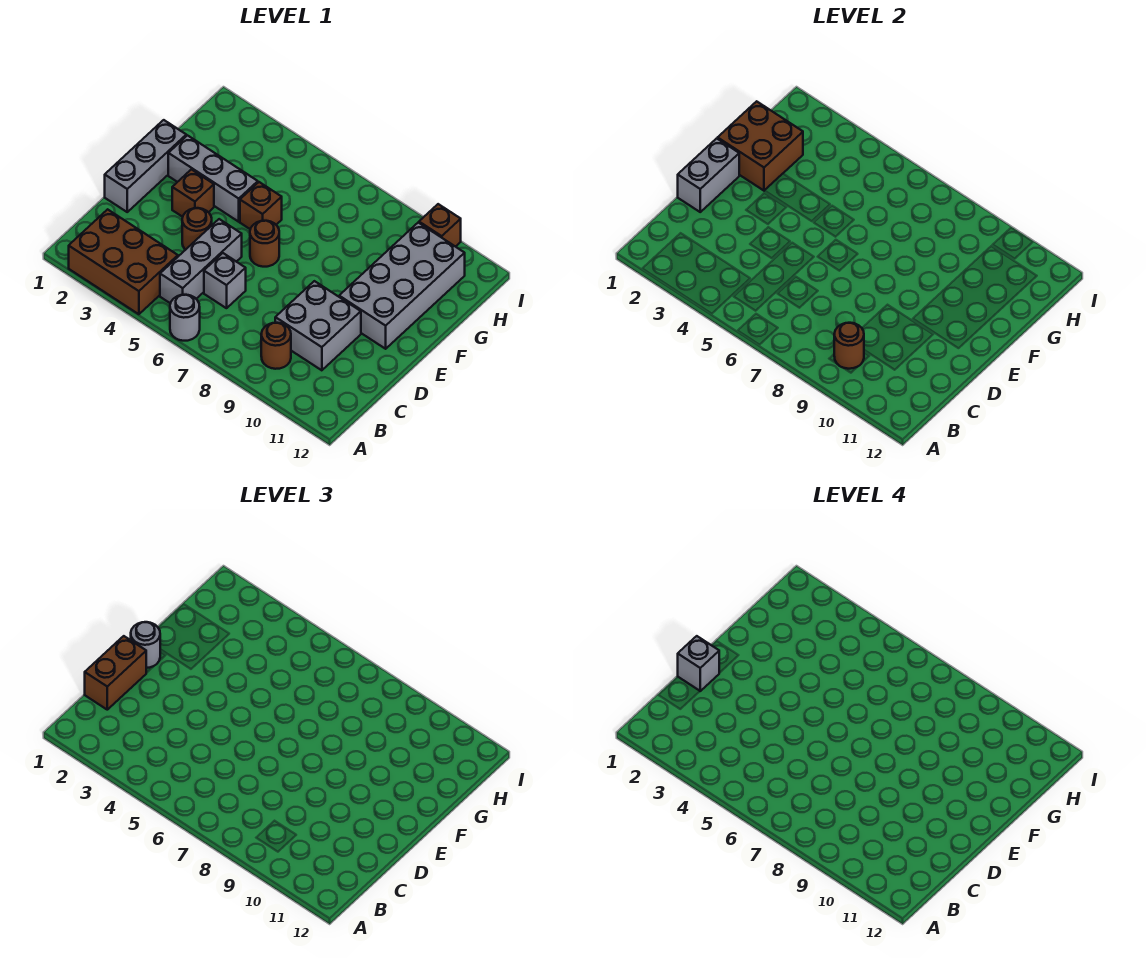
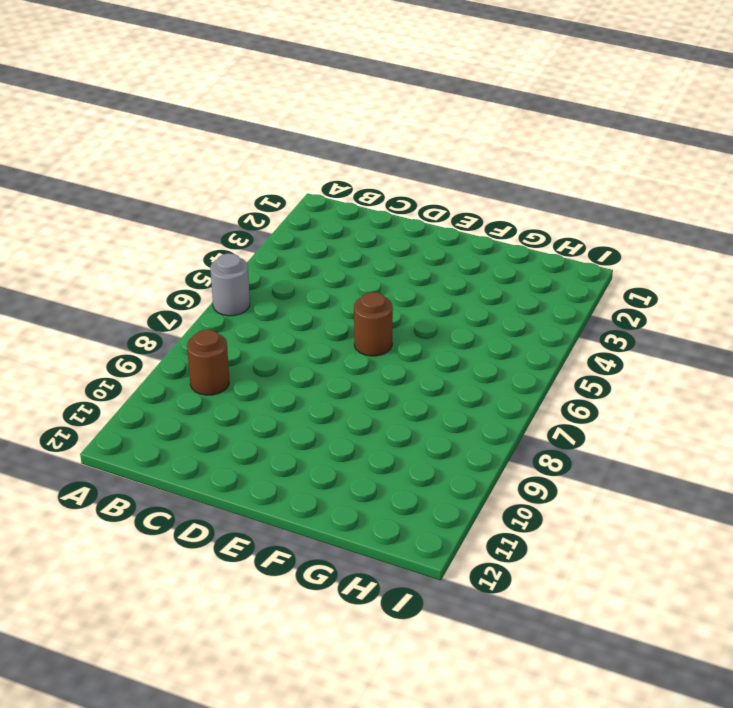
none -> brown 2x3 brick [69,209,178,314]
none -> grey 1x3 brick [160,219,242,303]
none -> grey 1x1 brick [204,253,246,308]

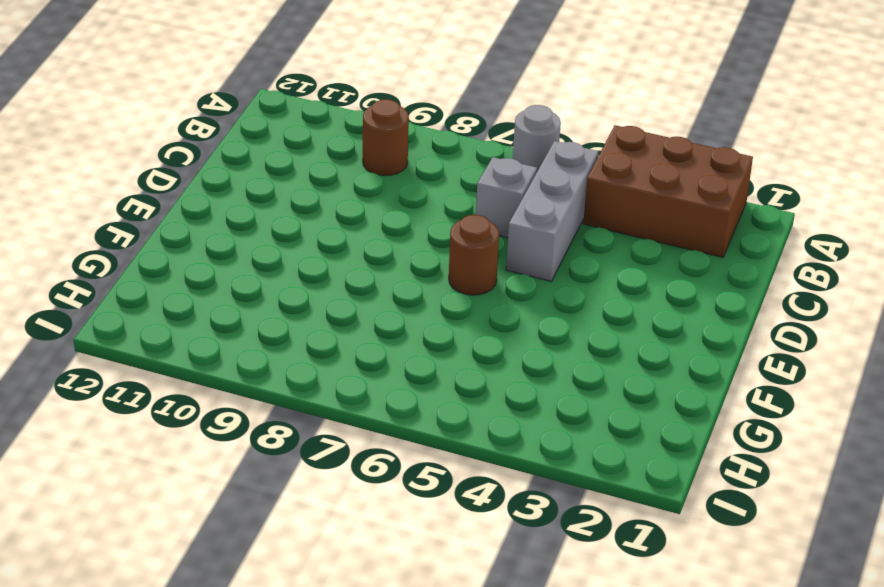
none -> grey 2x2 brick [275,281,361,370]
none -> grey 1x3 brick [105,120,186,212]
none -> brown 1x1 round brick [182,208,212,250]

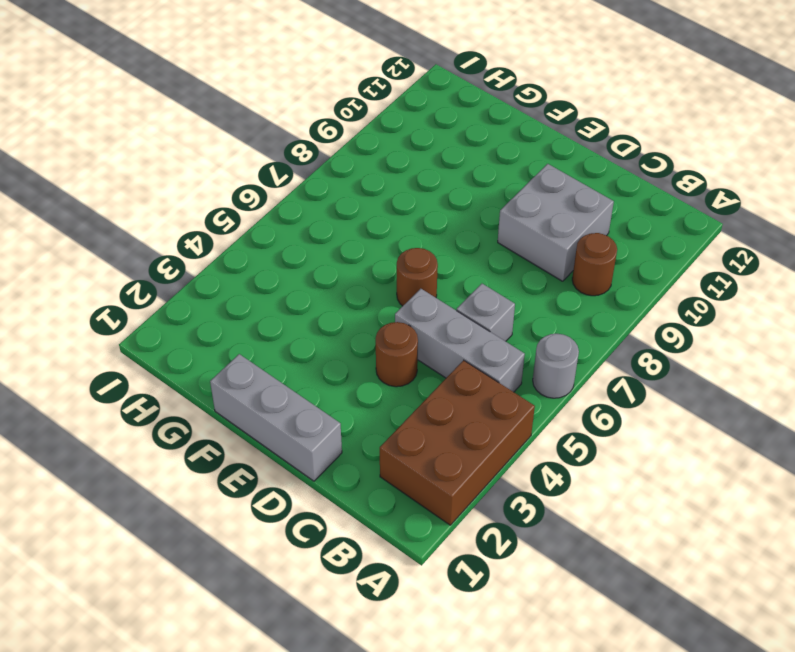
none -> brown 1x1 brick [172,169,214,217]
none -> grey 2x4 brick [339,223,465,349]
none -> grey 1x3 brick [168,136,258,222]

